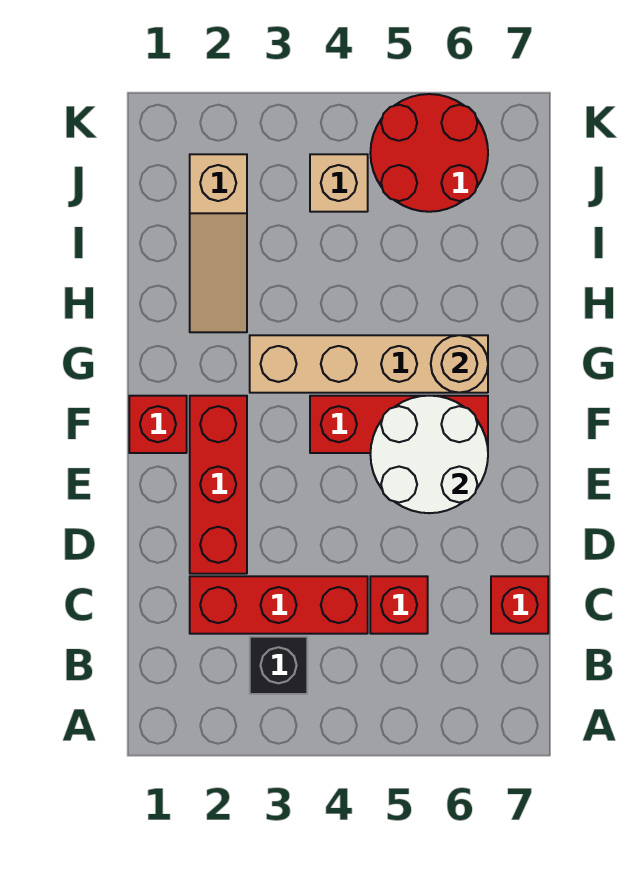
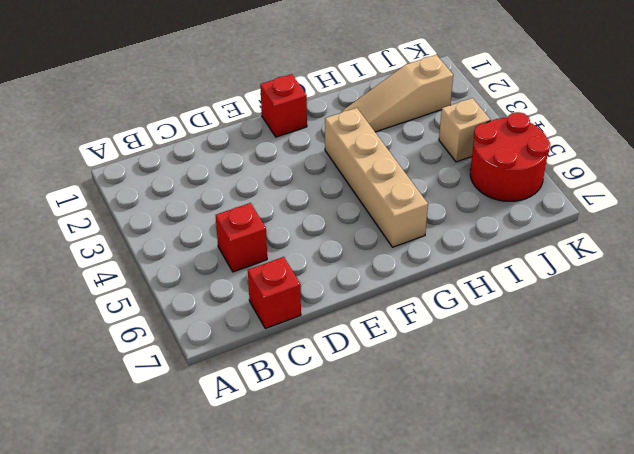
none -> black 1x1 brick [250,637,307,694]
none -> red 1x3 brick [190,576,368,634]
none -> red 1x3 brick [190,396,247,574]

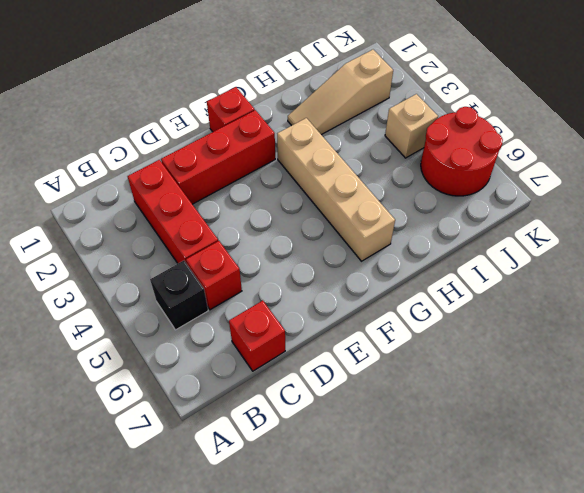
black 1x1 brick [150,261,208,330] -> black 1x1 brick moved to [250,637,307,694]
none -> red 1x3 brick [310,396,488,453]
none -> white 2x2 round brick [370,396,488,513]
none -> tan 1x1 round brick [431,335,488,393]

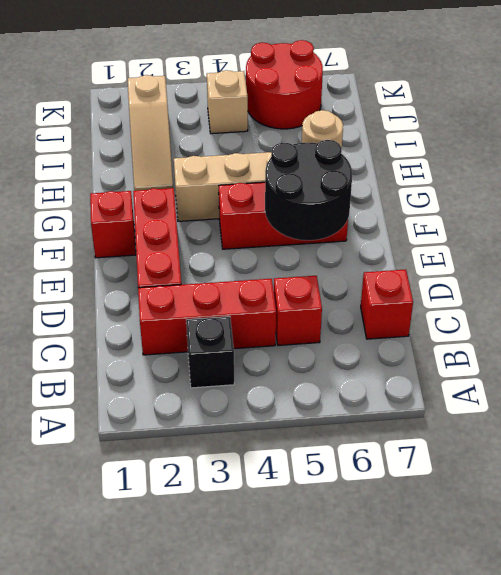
black 2x2 round brick [265,140,352,240] -> white 2x2 round brick [370,396,488,513]

